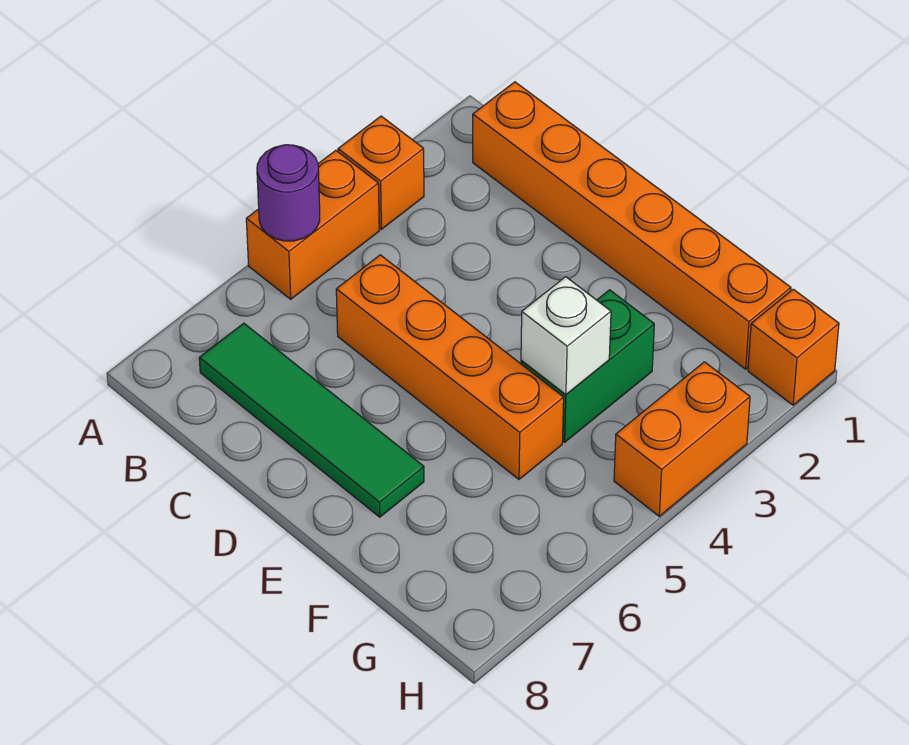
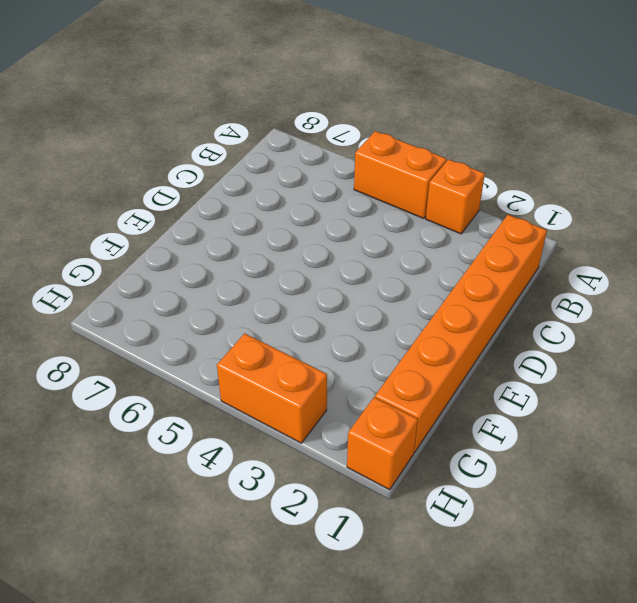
none -> green 1x4 tile [199,323,424,517]
none -> orange 1x4 brick [336,255,564,479]

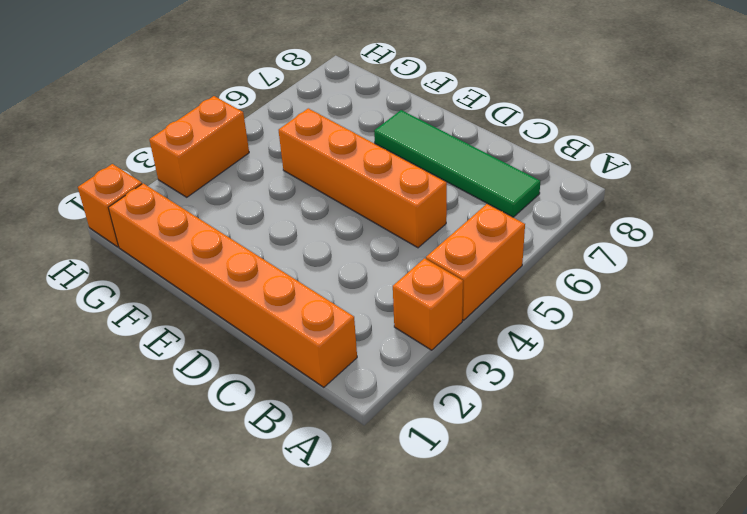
none -> green 1x2 brick [521,290,654,442]
none -> purple 1x1 round brick [257,145,320,241]

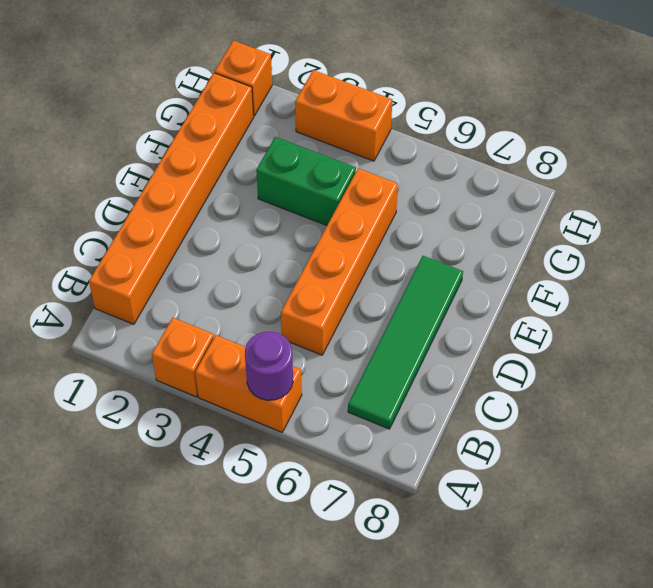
none -> white 1x1 brick [521,277,611,395]

